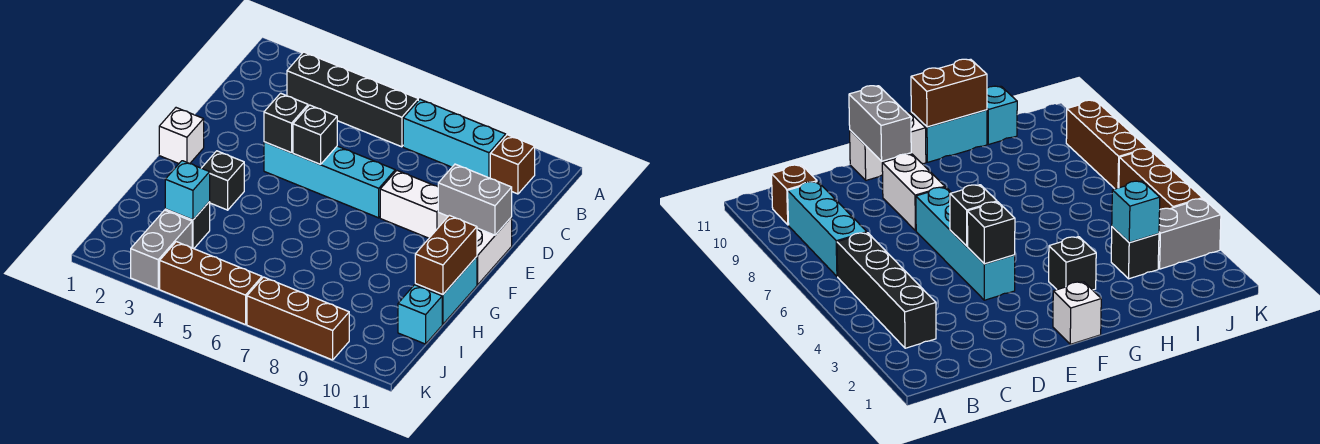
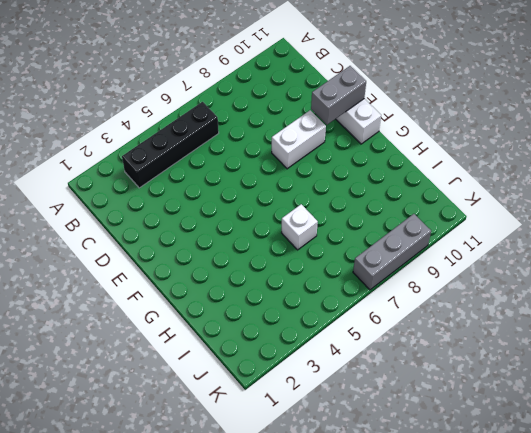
white 1x1 brick [282,204,318,250] -> white 1x1 brick moved to [159,108,204,164]
grey 1x3 brick [353,214,431,290] -> brown 1x3 brick [247,277,349,360]
none -> cyan 1x3 brick [403,99,506,178]
none -> brown 1x1 brick [490,135,535,194]
none -> cyan 1x4 brick [264,142,395,218]

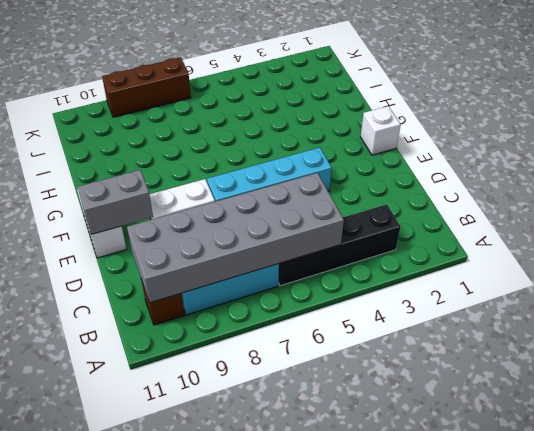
grey 2x6 brick [127,173,344,303] -> none
none -> black 1x1 brick [202,151,244,210]
none -> cyan 1x2 brick [415,257,477,324]
none -> black 1x1 brick [165,202,210,249]

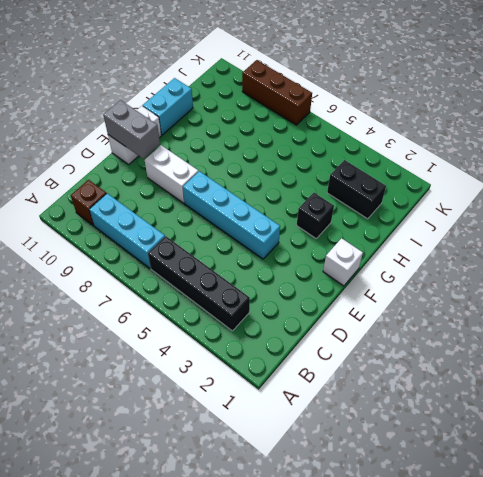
black 1x2 brick [327,160,386,219] -> black 1x1 brick [165,202,210,249]
none -> cyan 1x1 brick [398,285,442,344]
none -> grey 1x2 brick [131,210,192,289]
none -> brown 1x3 brick [160,242,262,325]

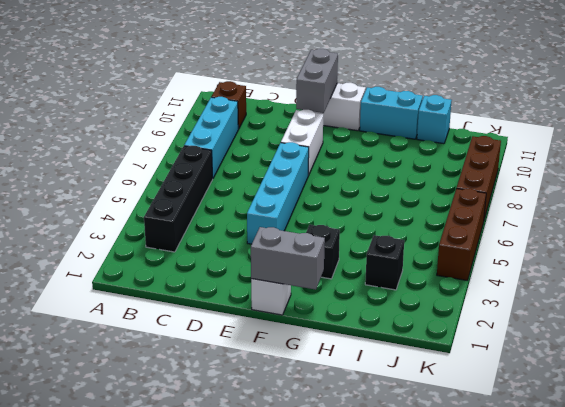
grey 1x2 brick [251,227,325,290] -> grey 1x2 brick moved to [131,210,192,289]
none -> black 1x1 brick [264,93,308,153]
none -> black 1x1 brick [293,105,337,164]
none -> brown 1x2 brick [415,215,477,295]

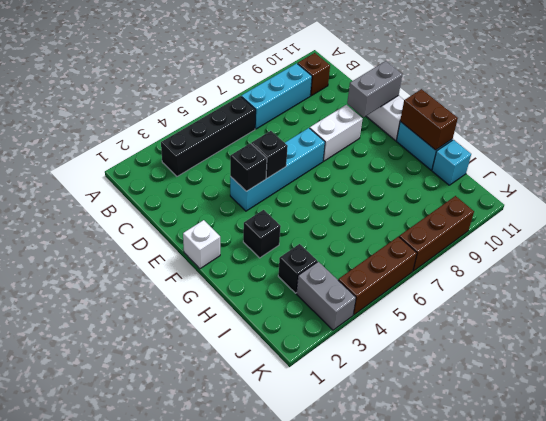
none -> cyan 1x1 brick [165,161,210,220]

